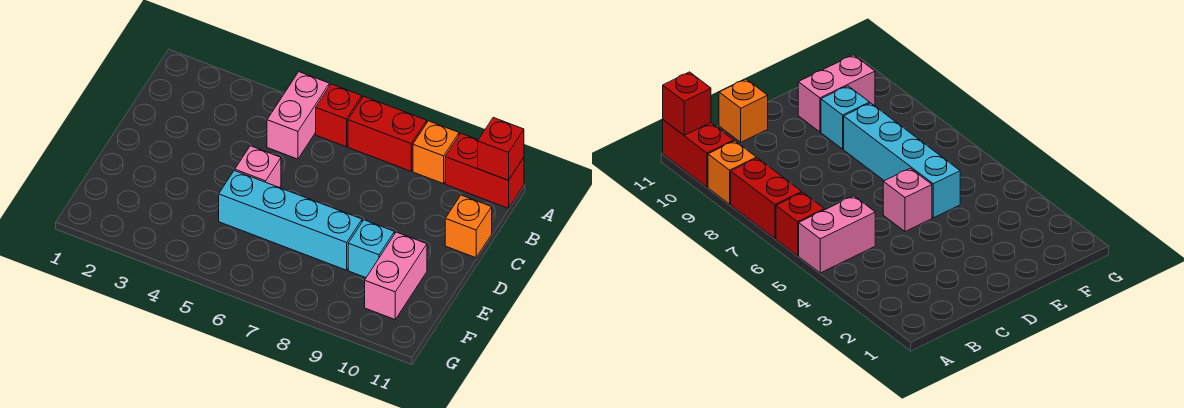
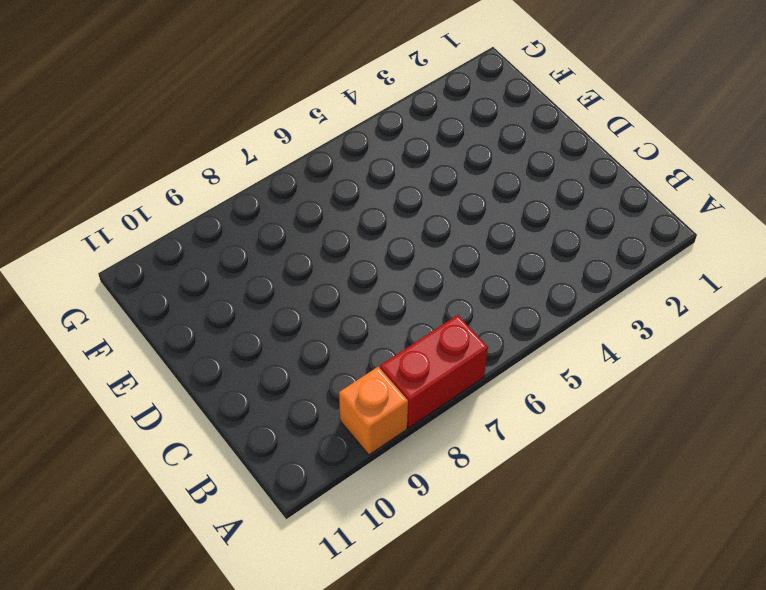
none -> pink 1x2 brick [267,72,329,159]
none -> red 1x1 brick [316,84,362,147]

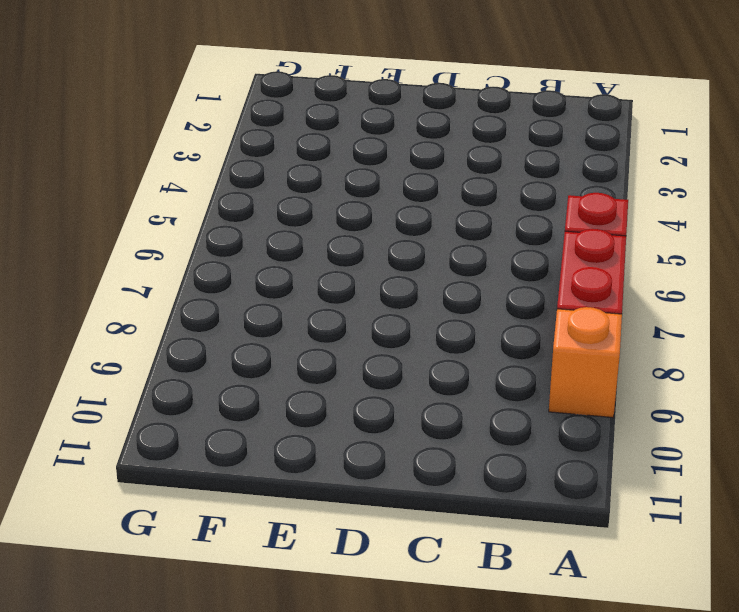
none -> pink 1x2 brick [267,72,329,159]
none -> red 1x2 brick [445,133,524,208]

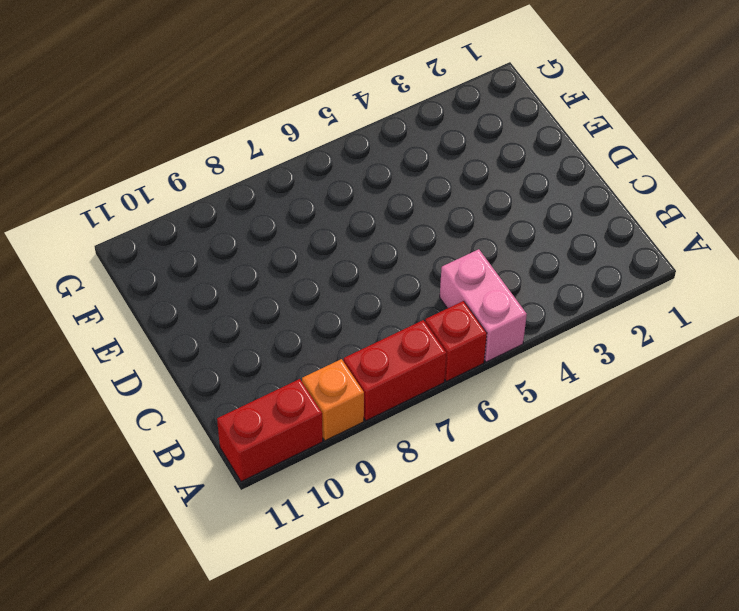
none -> orange 1x1 brick [445,195,492,258]
none -> pink 1x1 brick [235,146,281,188]

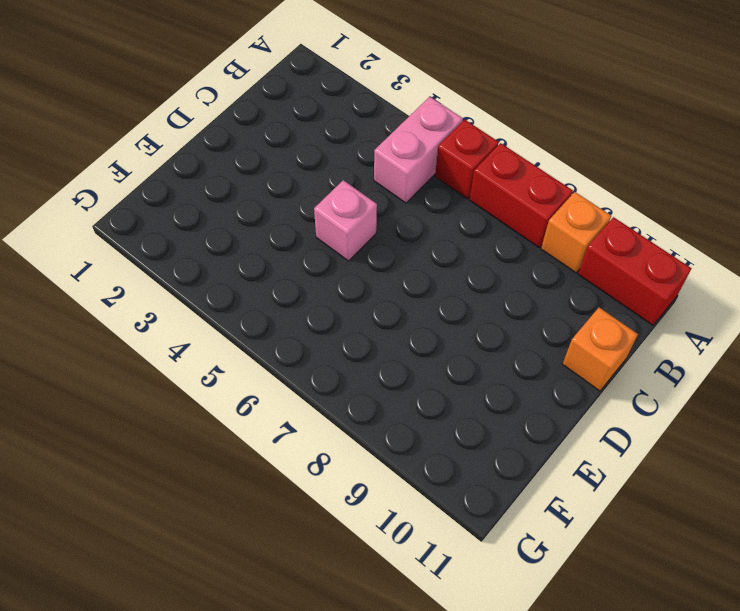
none -> cyan 1x4 brick [219,171,362,270]
none -> cyan 1x1 brick [348,220,395,278]

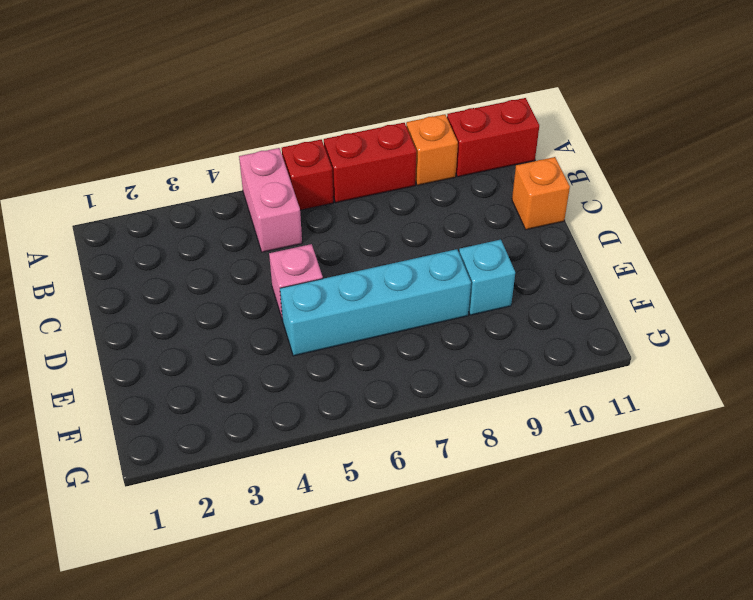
none -> pink 1x2 brick [365,232,427,319]
none -> red 1x1 brick [478,118,524,180]

